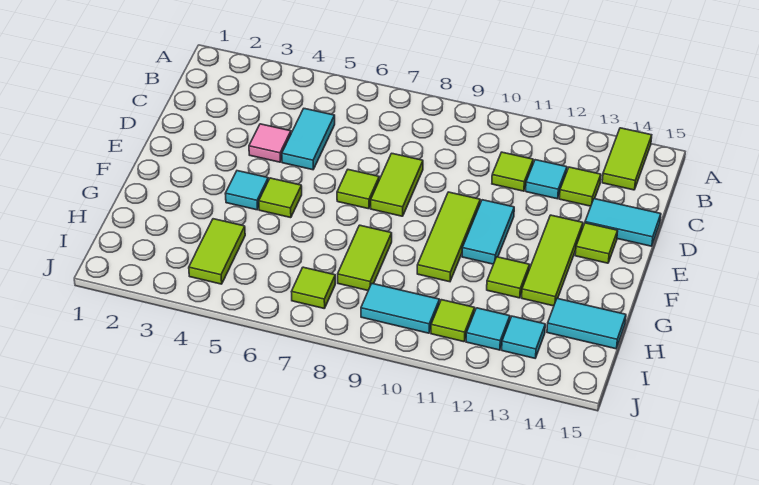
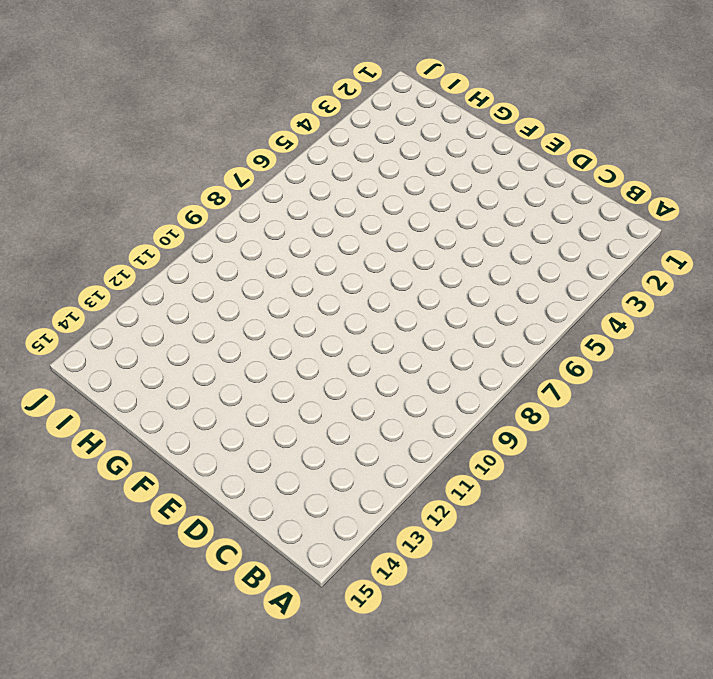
none -> lime 1x2 tile [602,128,652,190]
none -> cyan 1x2 tile [282,109,335,170]
none -> lime 1x1 tile [492,152,533,191]

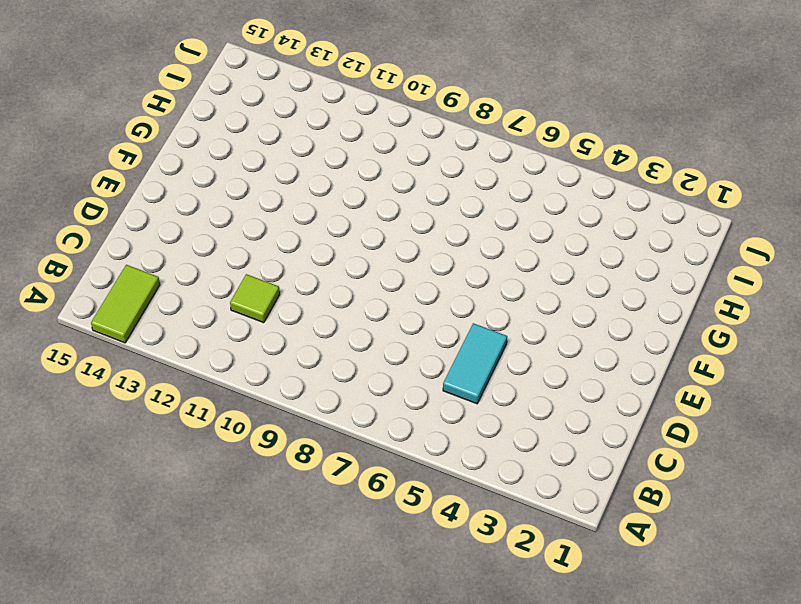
none -> cyan 1x1 tile [526,160,567,199]
none -> lime 1x1 tile [559,167,601,206]
none -> pink 1x1 tile [249,124,291,162]

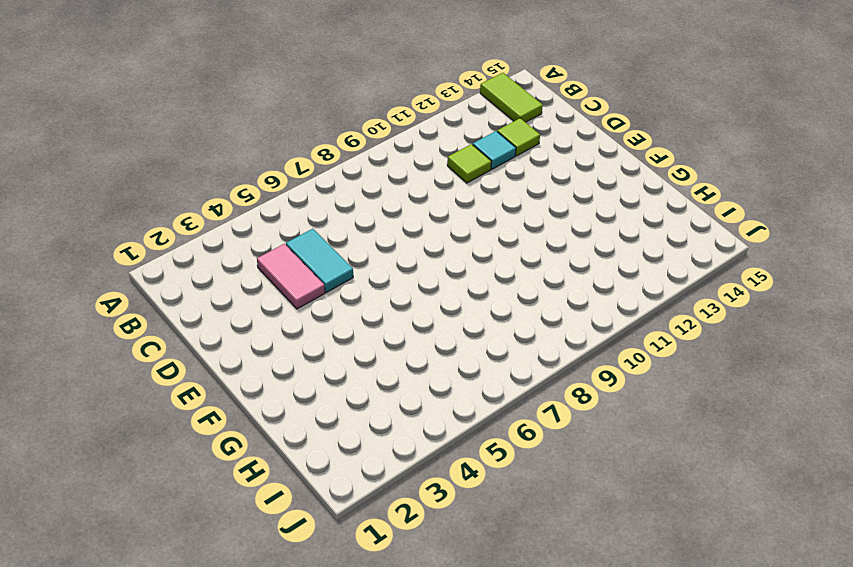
pink 1x2 tile [257,244,325,309] -> pink 1x1 tile [249,124,291,162]
none -> lime 1x2 tile [371,153,423,216]
none -> cyan 1x2 tile [585,199,661,246]
none -> lime 1x1 tile [337,170,379,209]

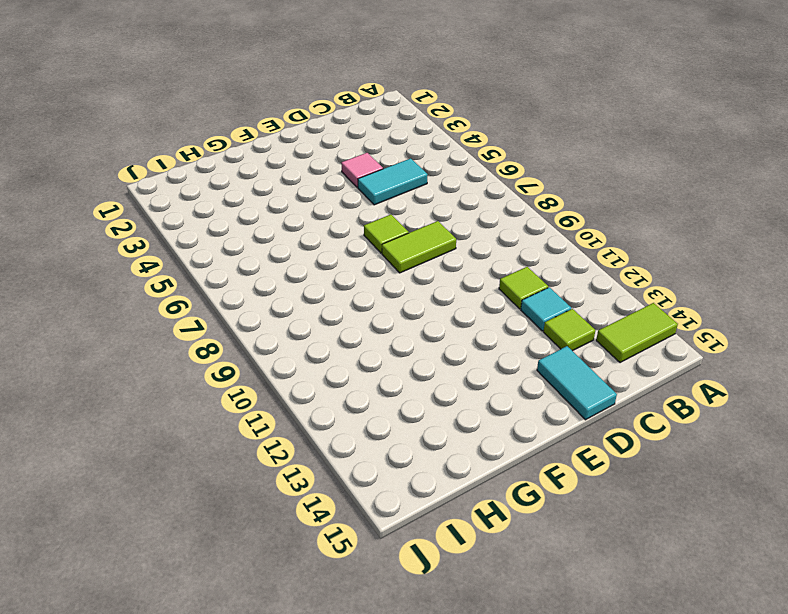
none -> lime 1x3 tile [417,192,480,282]
none -> cyan 1x2 tile [462,200,514,264]
none -> lime 1x3 tile [522,215,583,306]

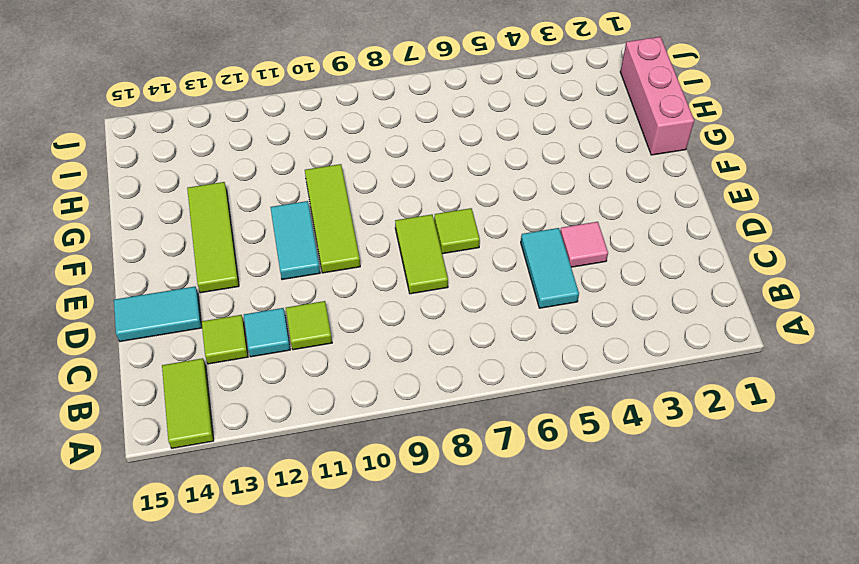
pink 1x3 brick [620,37,694,155] -> none
none -> lime 1x1 tile [575,223,618,263]
none -> cyan 1x1 tile [225,171,268,210]
none -> lime 1x1 tile [259,178,302,218]

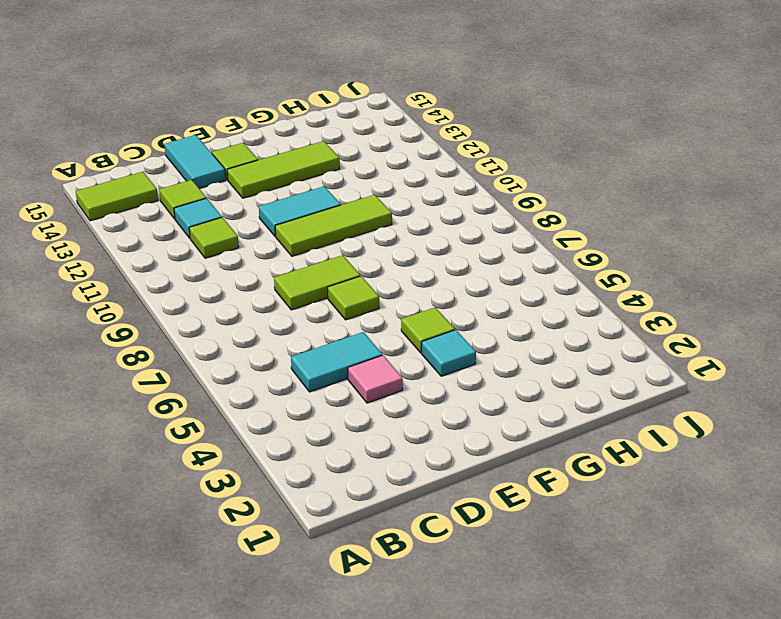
none -> lime 1x2 tile [338,225,392,290]
none -> lime 1x1 tile [487,257,530,298]
none -> lime 1x2 tile [189,219,245,284]

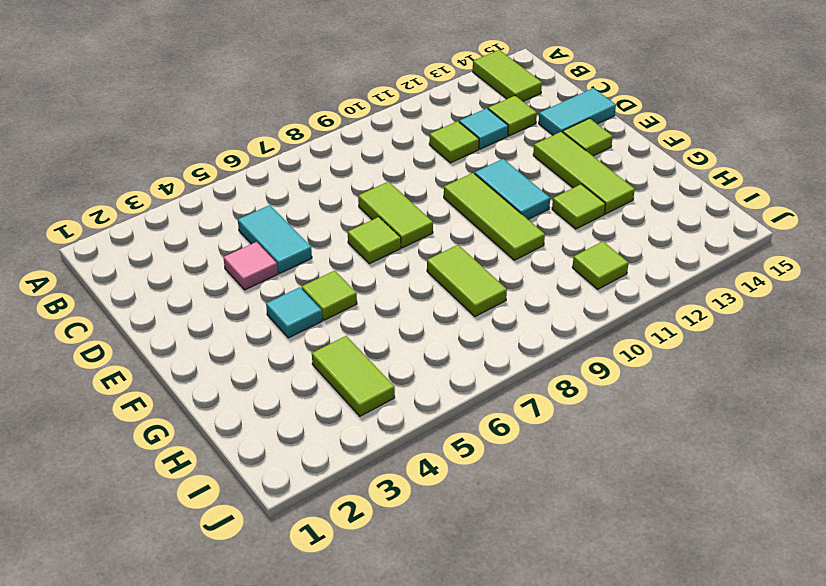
none -> cyan 1x2 tile [547,299,626,349]
none -> lime 1x1 tile [292,267,335,309]
none -> cyan 1x2 tile [361,284,439,333]

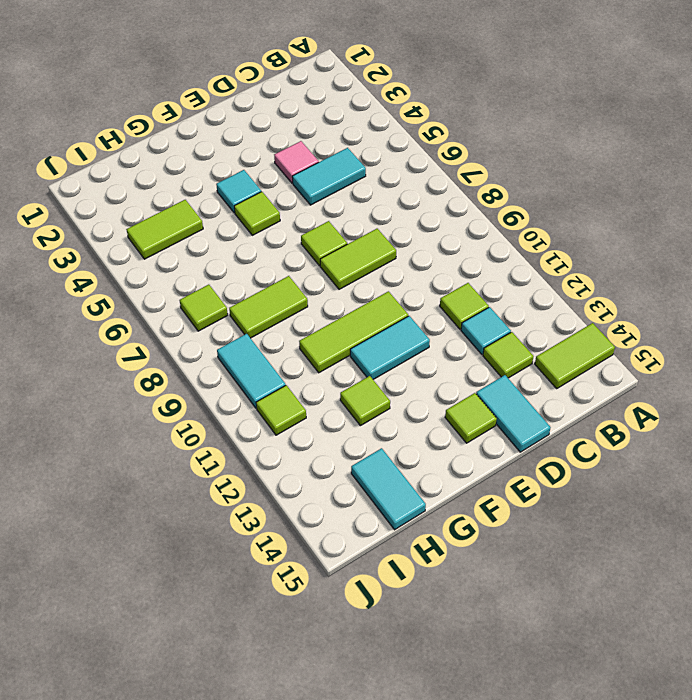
none -> lime 1x3 tile [522,215,583,306]
none -> cyan 1x1 tile [466,308,510,350]
none -> cyan 1x1 tile [502,316,545,358]

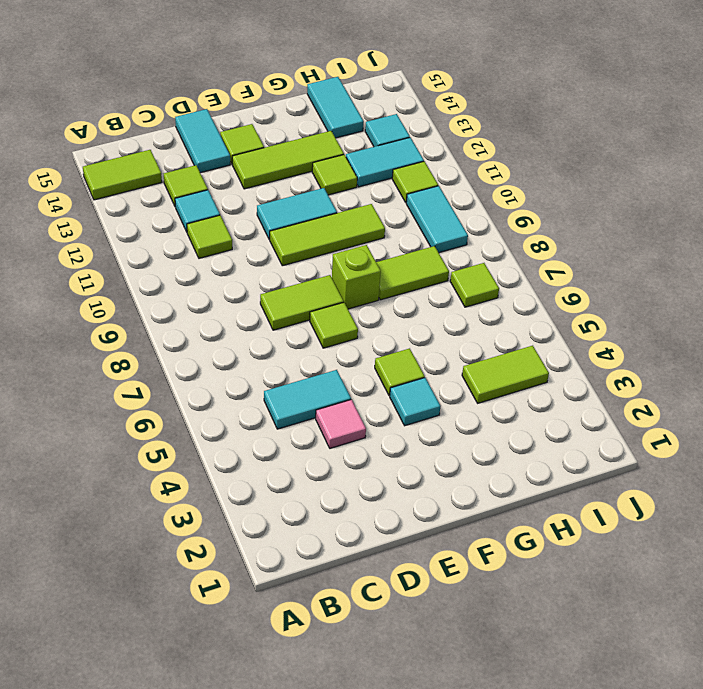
lime 1x1 brick [332,245,381,309] -> none
cyan 1x2 tile [346,138,424,187] -> cyan 1x1 tile [466,308,510,350]

